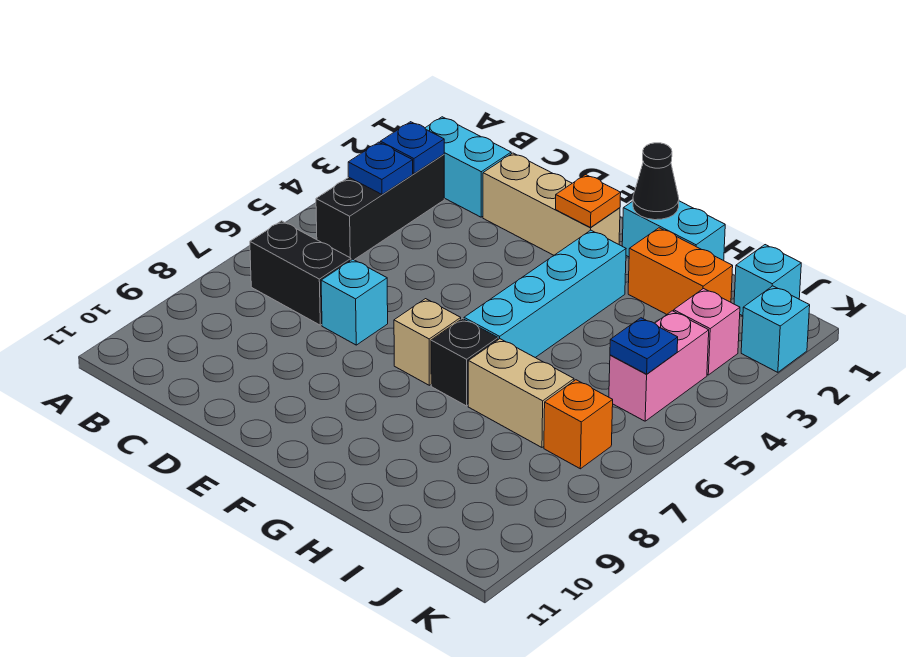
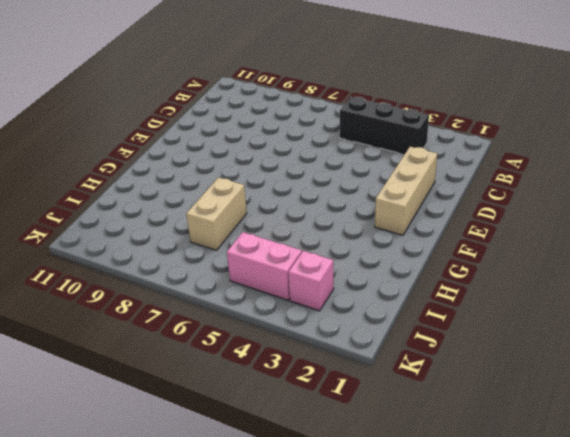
none -> cyan 1x2 brick [425,117,511,217]
none -> black 1x2 brick [250,221,351,325]
none -> cyan 1x1 brick [321,259,388,345]

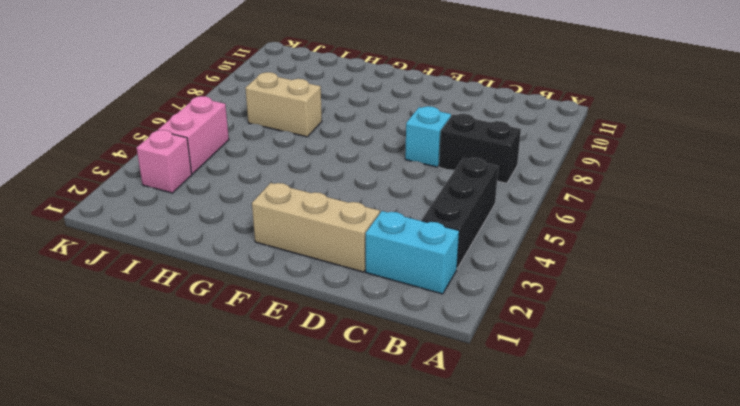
none -> tan 1x1 brick [394,299,461,385]
none -> cyan 1x2 brick [622,201,725,260]
none -> cyan 1x4 brick [464,230,626,358]

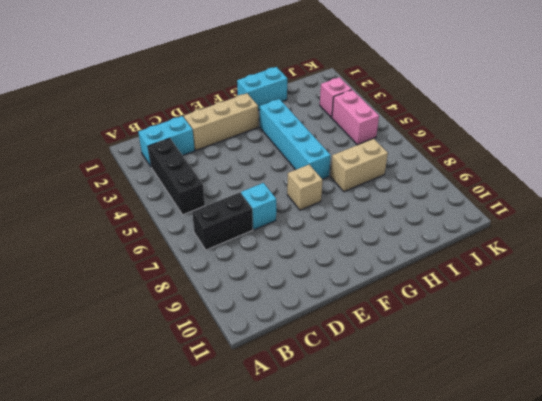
none -> black 1x1 brick [431,319,498,406]
none -> orange 1x2 brick [628,228,733,314]
none -> cyan 1x1 brick [734,245,801,316]

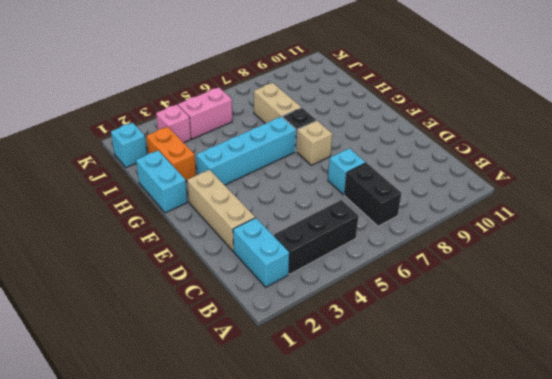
none -> orange 1x1 brick [544,380,613,469]
none -> cyan 1x1 brick [741,286,810,372]
none -> blue 1x1 plate [380,122,444,173]

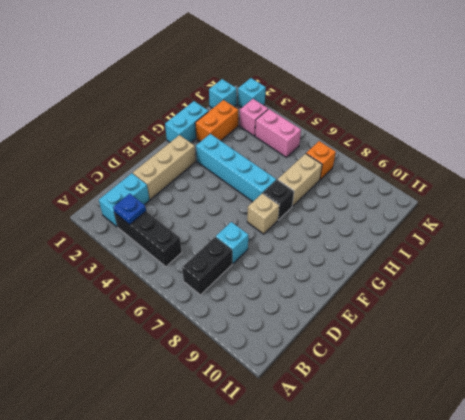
none -> blue 1x1 plate [348,142,413,194]
none -> orange 1x1 plate [556,175,621,228]
none -> black 1x1 cone [633,143,679,220]

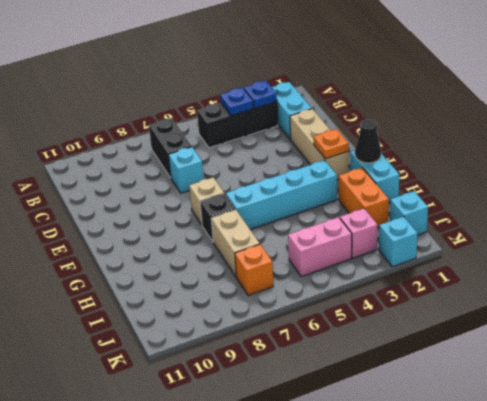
none -> blue 1x1 plate [610,318,678,374]

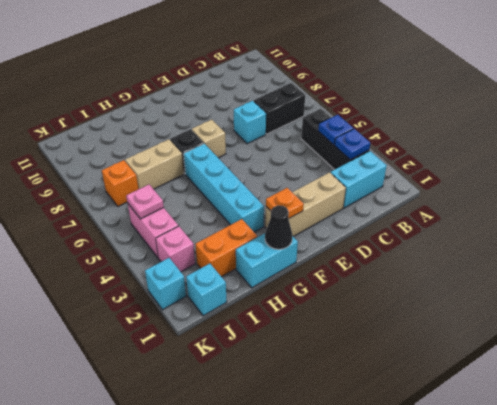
pink 1x1 plate [126,185,164,219] -> blue 1x1 plate [610,318,678,374]

